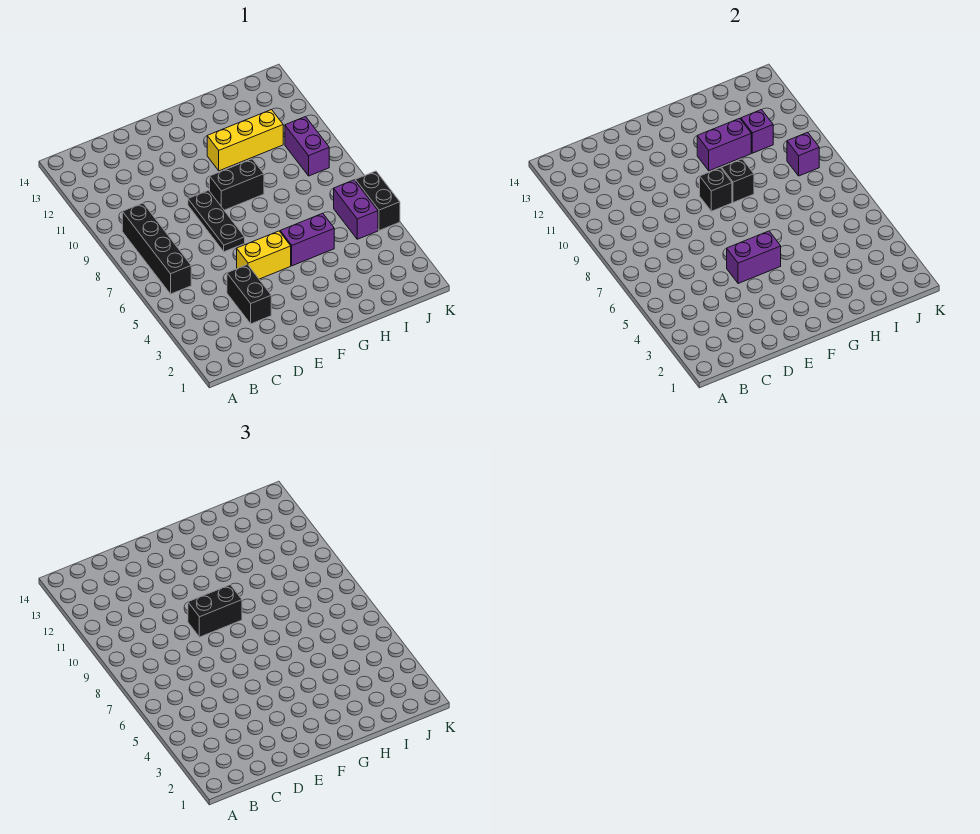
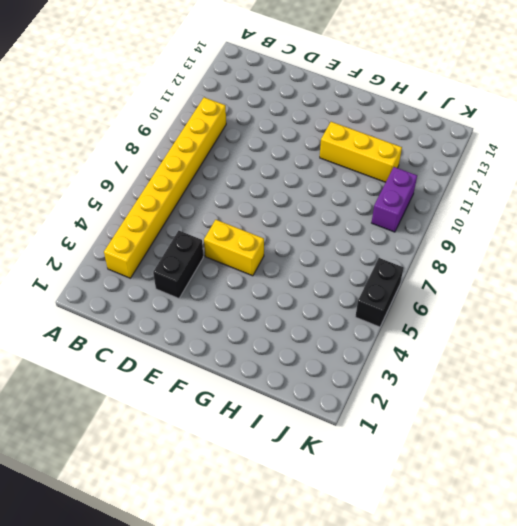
yellow 1x8 brick [104,97,226,278] -> black 1x4 brick [122,203,191,294]
none -> black 1x3 plate [188,190,245,252]
none -> black 1x2 brick [210,159,264,210]
none -> purple 1x2 brick [280,213,334,266]

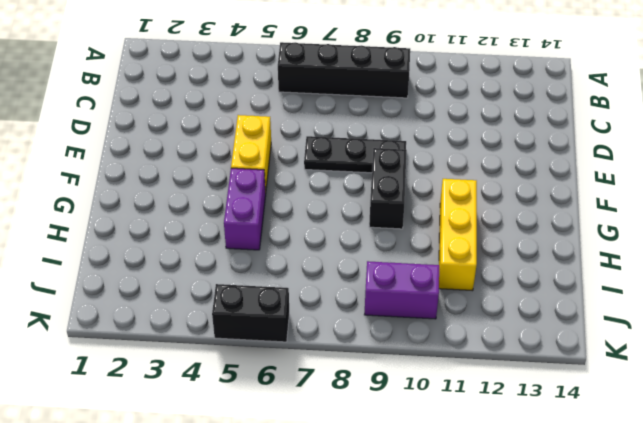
none -> black 1x2 brick [227,265,271,324]
none -> purple 1x2 brick [334,180,378,239]
none -> purple 1x2 brick [727,231,781,284]

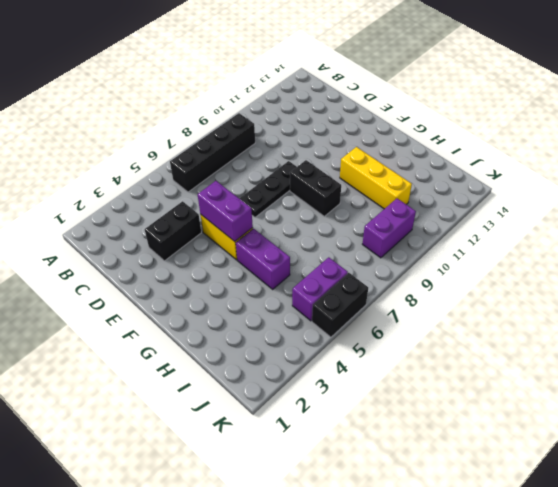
none -> black 1x1 brick [700,168,732,211]
none -> black 1x1 brick [722,159,754,203]
none -> purple 1x2 brick [697,118,751,171]

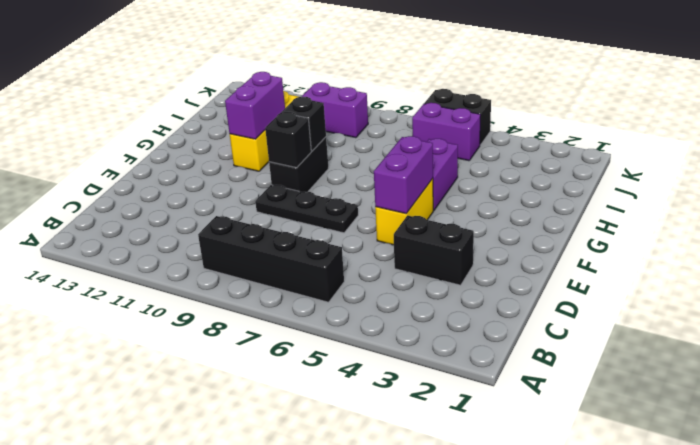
none -> purple 1x1 brick [741,110,773,153]
none -> purple 1x1 brick [787,132,819,176]
none -> black 1x2 brick [188,585,242,637]

